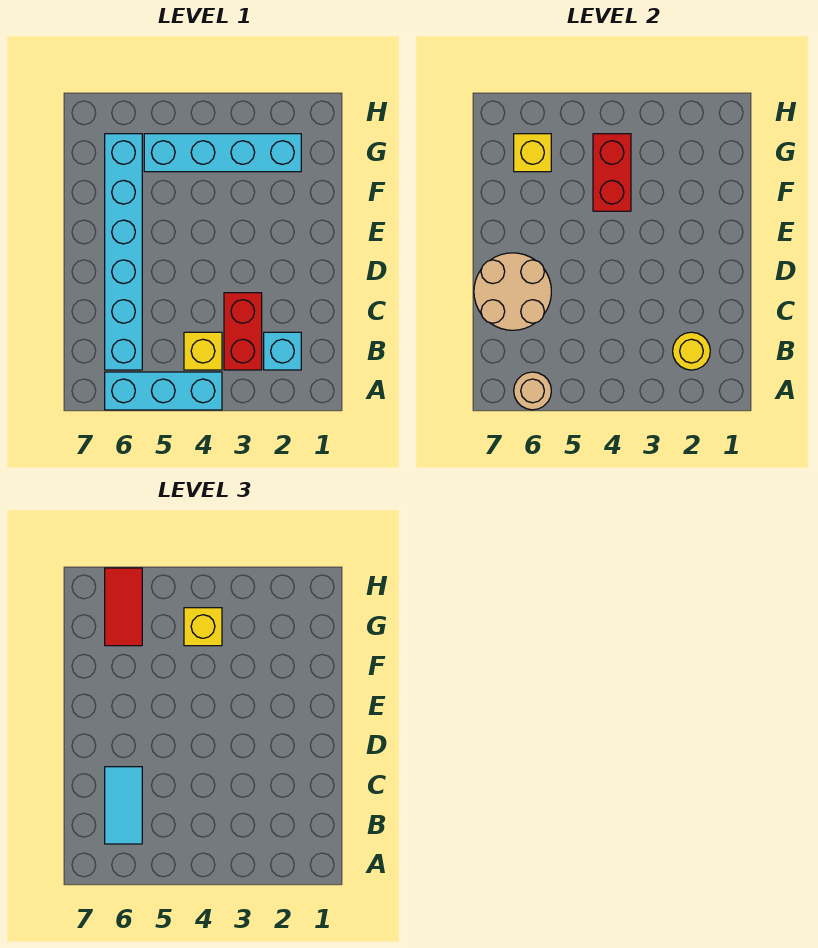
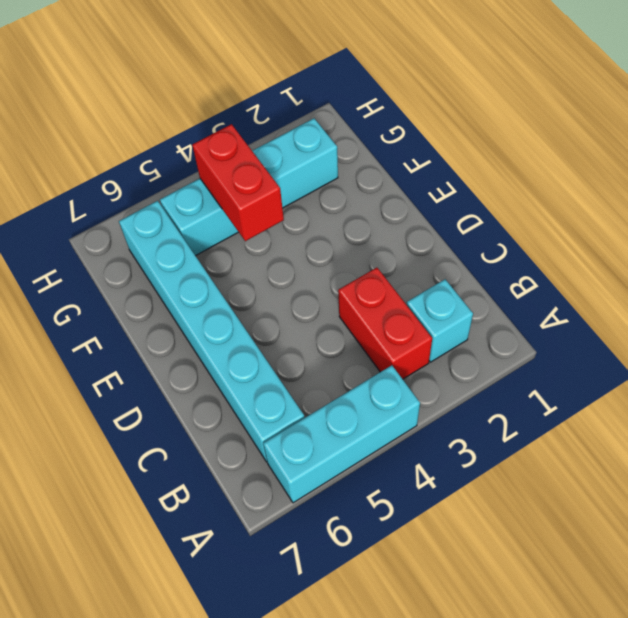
none -> yellow 1x1 brick [184,332,222,370]
none -> tan 1x1 round brick [514,372,551,410]
none -> yellow 1x1 round brick [673,332,710,370]

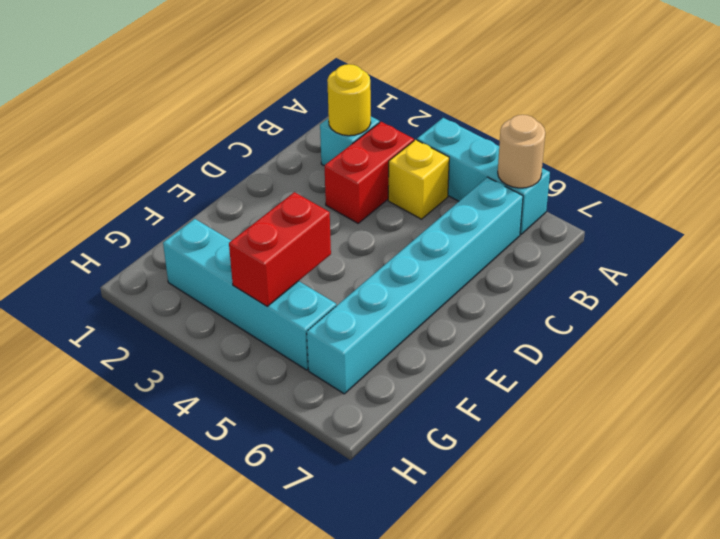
none -> tan 2x2 round brick [474,253,551,330]
none -> yellow 1x1 brick [514,134,551,172]
none -> cyan 1x2 tile [105,767,142,844]

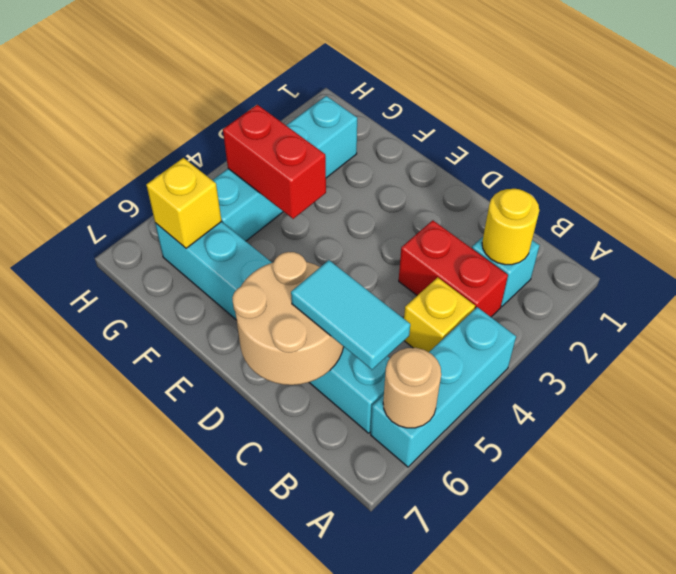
none -> yellow 1x1 brick [184,608,222,646]
none -> red 1x2 tile [105,568,142,646]

